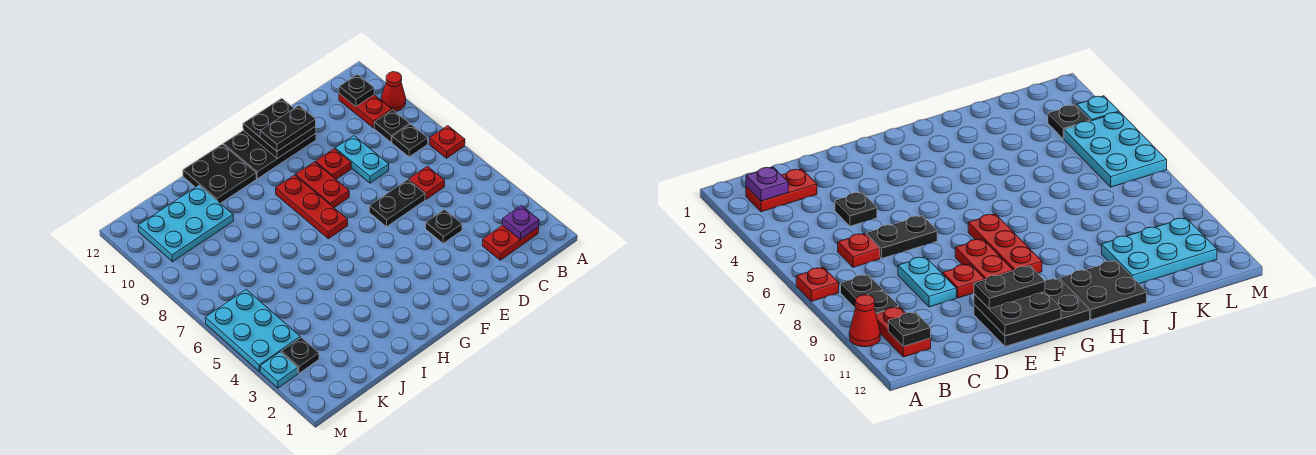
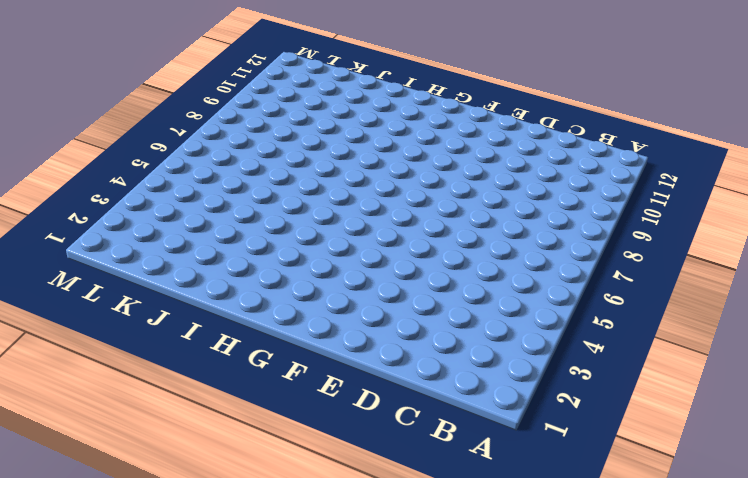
none -> red 1x1 plate [429,126,465,158]
none -> red 1x1 cone [381,72,406,111]
none -> red 1x2 plate [482,225,539,260]

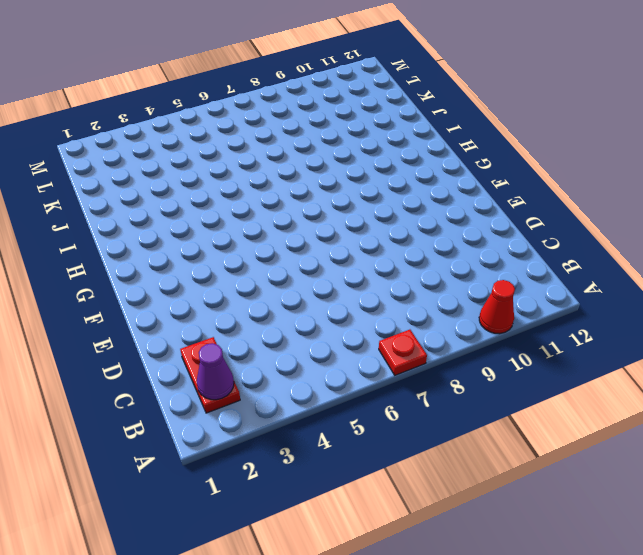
purple 1x1 cone [197,343,234,400] -> purple 1x1 plate [502,205,539,240]
none -> black 1x1 plate [392,124,428,157]
none -> black 1x1 plate [374,110,410,142]
none -> red 1x2 plate [339,94,392,128]

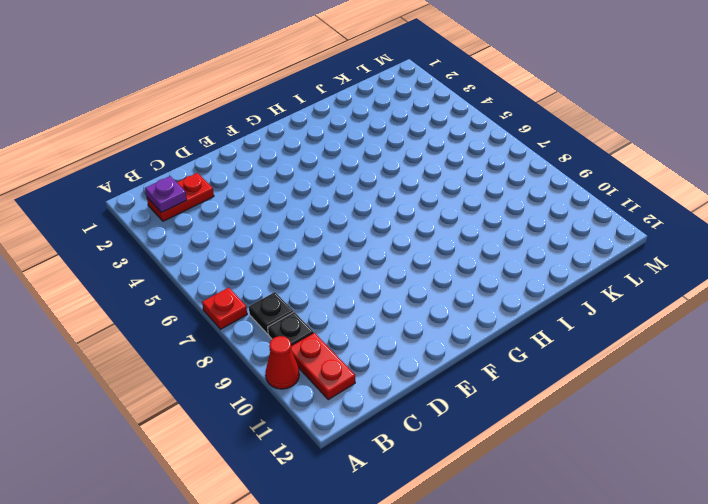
none -> red 1x1 plate [409,166,445,199]
none -> black 1x1 plate [426,210,462,243]
none -> black 1x2 plate [369,180,425,227]

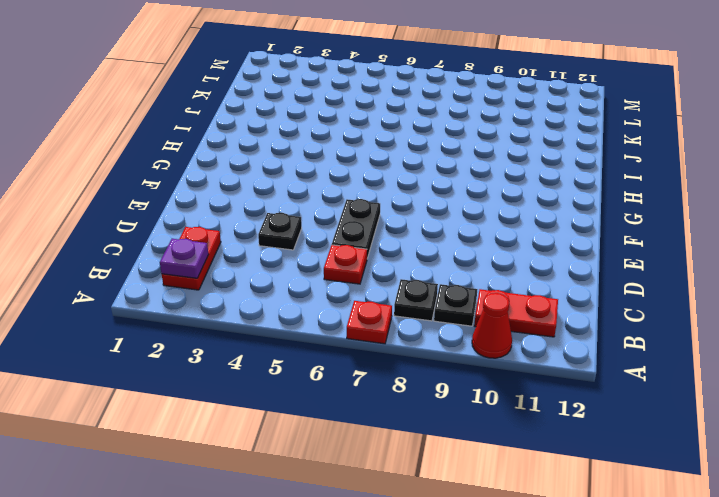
none -> cyan 1x2 plate [335,136,389,183]
none -> red 1x1 plate [316,149,351,179]
none -> black 2x3 plate [223,130,316,179]

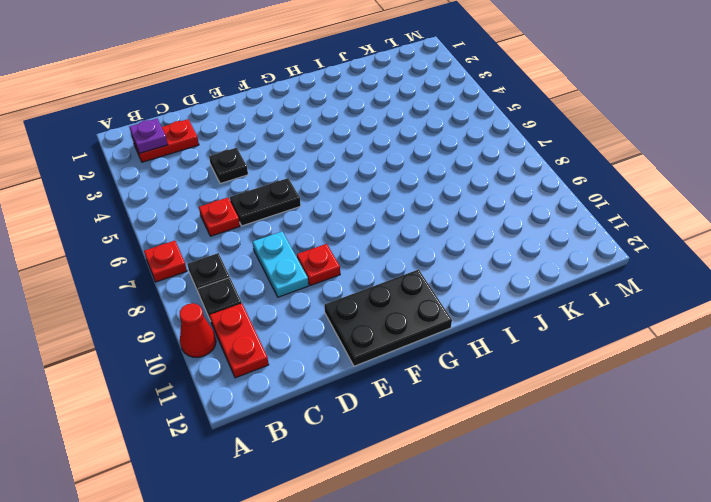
none -> red 1x2 plate [296,162,349,208]
none -> red 1x3 plate [276,175,348,239]
none -> black 2x2 plate [183,144,256,203]

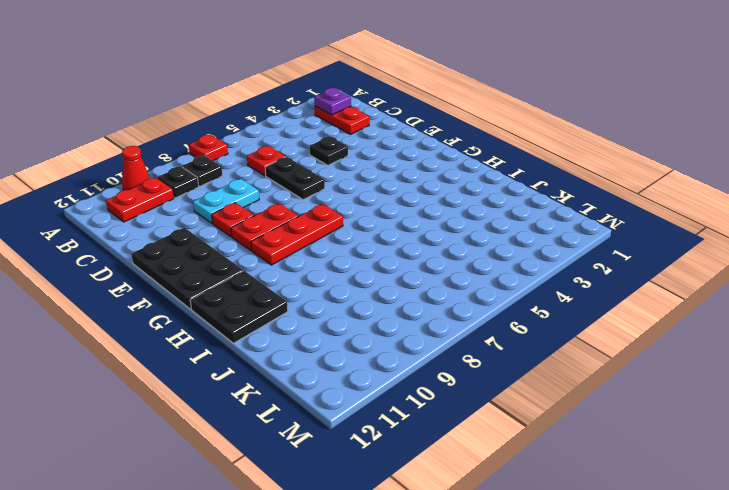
none -> cyan 2x3 plate [138,186,233,262]
none -> black 1x1 plate [281,338,319,373]
none -> cyan 2x3 plate [205,289,300,372]

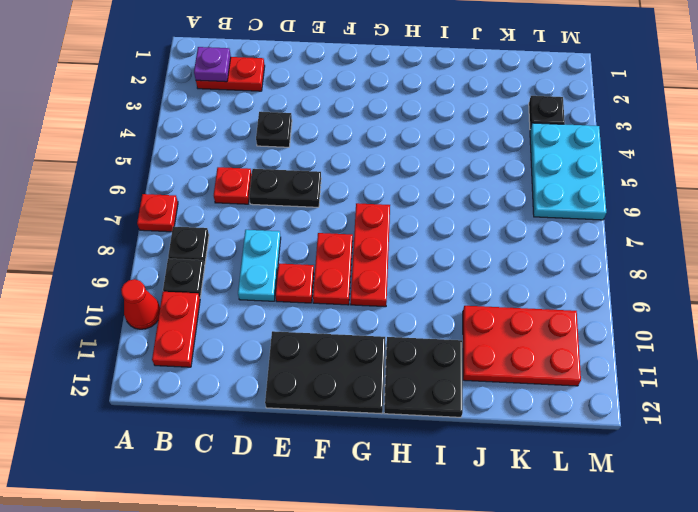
red 2x3 plate [463,306,581,386] -> cyan 2x3 plate [138,186,233,262]
none -> cyan 1x1 plate [260,352,298,388]
none -> black 1x1 plate [339,74,374,107]
none -> black 2x2 plate [243,98,316,158]

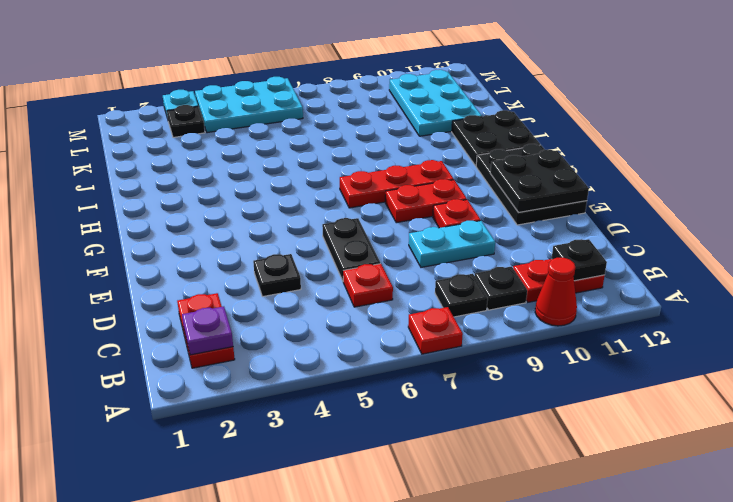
none -> black 1x2 plate [260,106,316,151]

